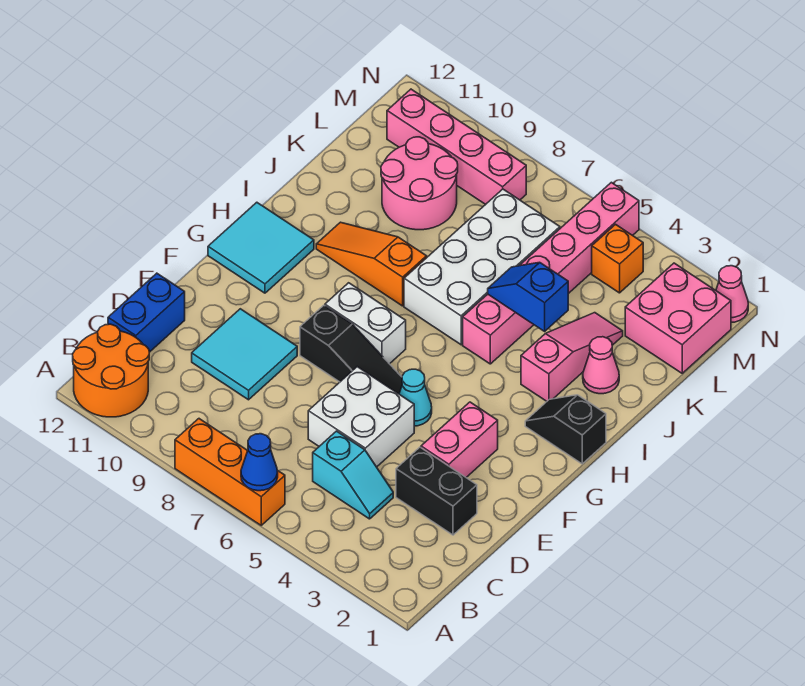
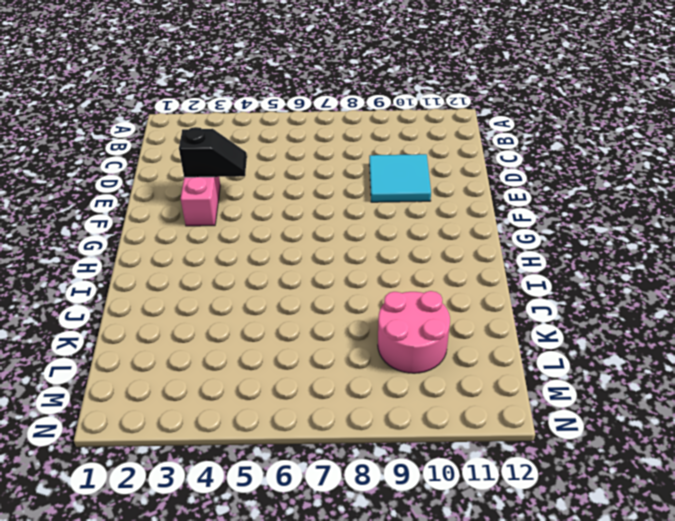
black 1x2 slope [179,127,247,177] -> black 1x2 slope moved to [525,395,606,464]
none -> orange 1x3 brick [175,419,285,525]
none -> orange 2x2 round brick [73,324,149,417]
none -> cyan 1x2 slope [313,431,393,519]

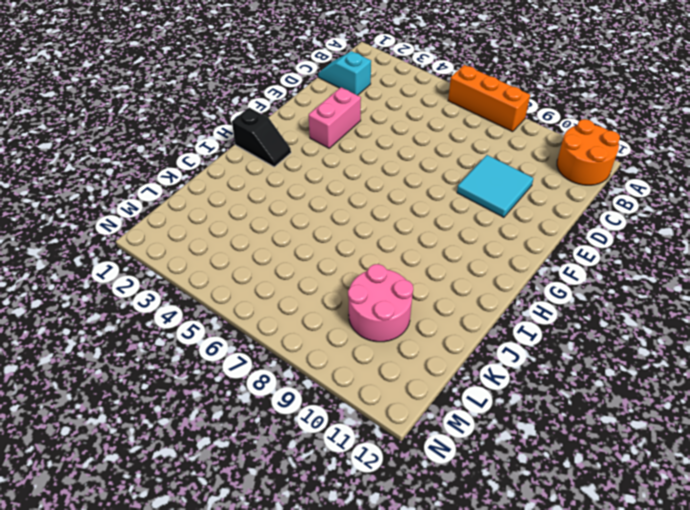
cyan 1x2 slope [318,51,371,95] -> cyan 1x2 slope moved to [313,431,393,519]
none -> blue 1x2 brick [108,273,185,352]
none -> black 1x2 brick [396,447,477,535]
none -> white 2x2 brick [308,367,414,467]

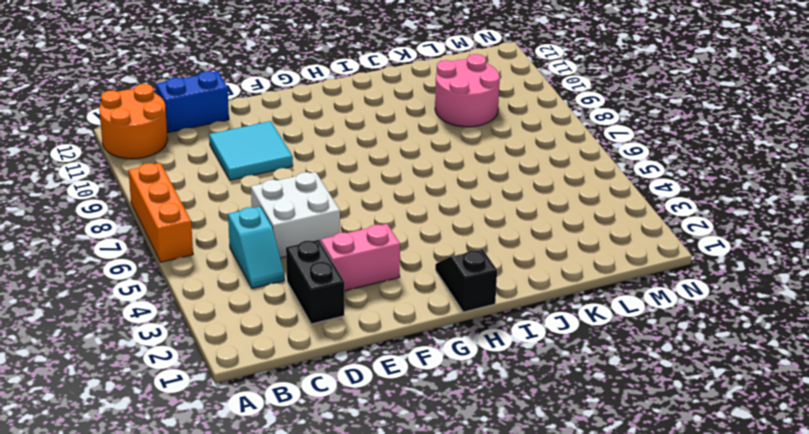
none -> cyan 1x1 cone [399,369,432,426]
none -> black 1x3 slope [300,305,402,394]
none -> white 1x2 brick [325,283,406,364]

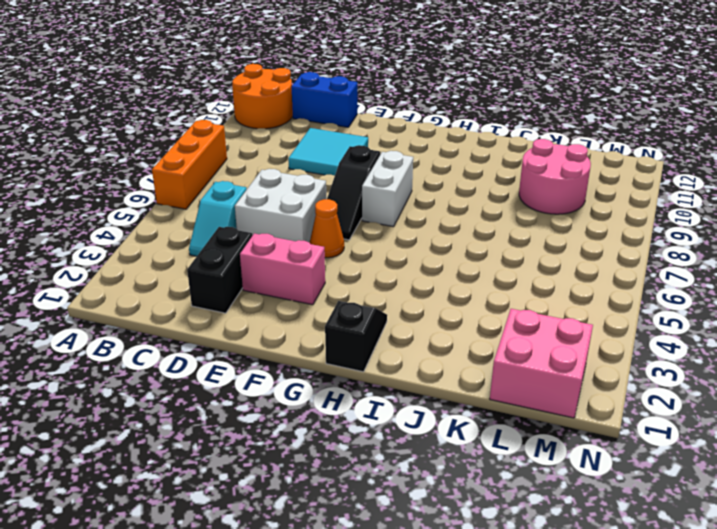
orange 1x1 cone [310,199,344,258] -> cyan 1x1 cone [399,369,432,426]
none -> cyan 2x2 tile [208,202,314,293]
none -> pink 1x3 slope [521,313,623,401]
none -> pink 1x6 brick [463,182,639,364]

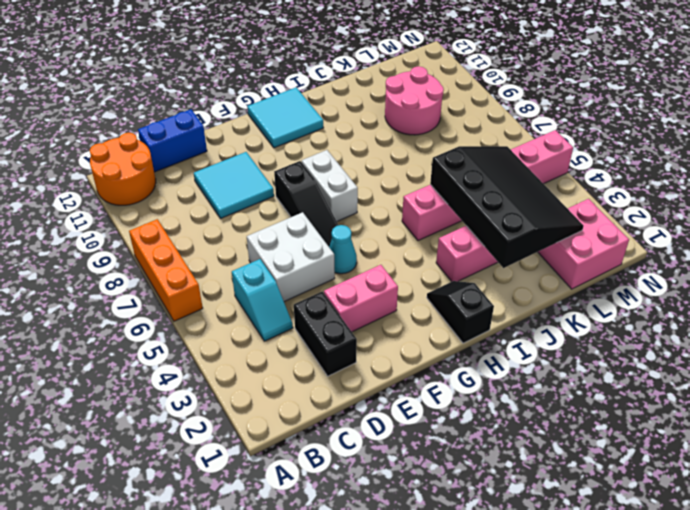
black 3x4 slope [430,146,583,268] -> blue 1x2 slope [488,263,568,331]
none -> white 2x4 brick [404,189,560,345]
none -> orange 1x3 slope [316,222,427,306]
none -> pink 1x1 cone [583,337,619,394]

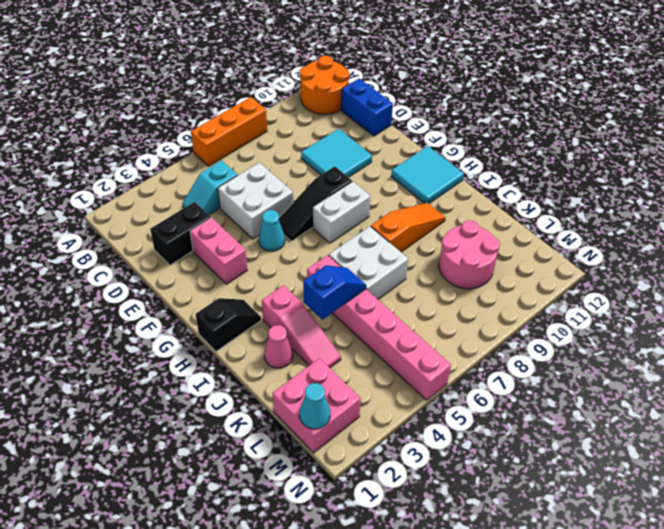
white 2x2 brick [329,226,408,299] -> white 2x4 brick [404,189,560,345]
cyan 1x1 cone [299,383,330,429] -> none
none -> orange 1x1 brick [592,224,643,293]
none -> pink 1x4 brick [387,89,526,204]
none -> pink 1x1 cone [716,266,748,322]

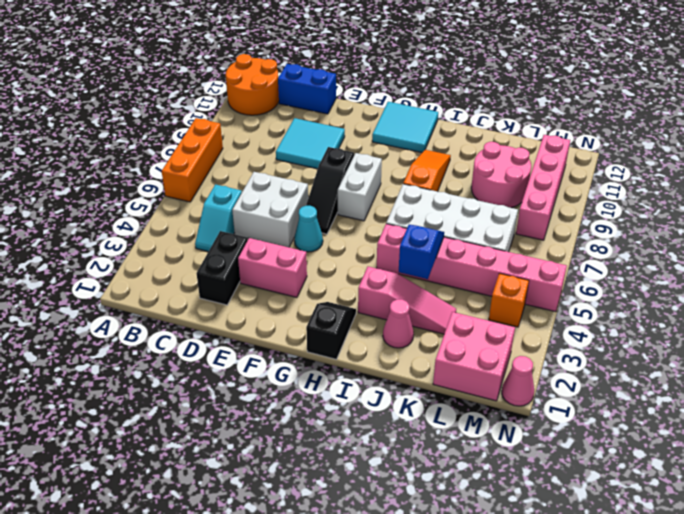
none -> blue 1x1 cone [241,434,278,491]

